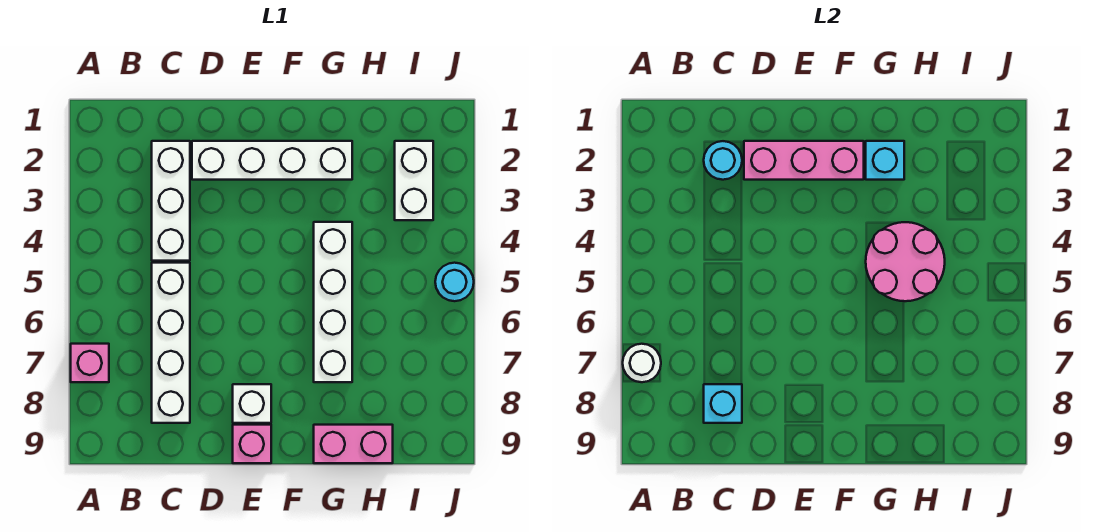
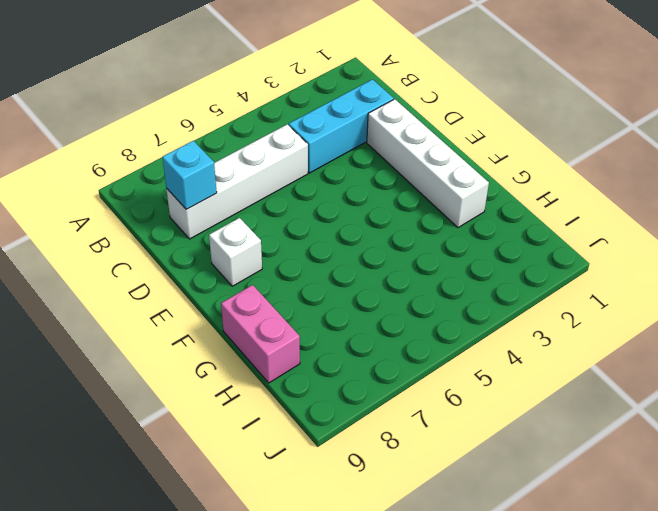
cyan 1x3 brick [289,79,394,173] -> white 1x3 brick [152,141,190,261]
none -> pink 1x1 brick [71,344,109,382]
none -> pink 1x1 brick [233,425,271,463]
none -> white 1x4 brick [314,222,352,382]

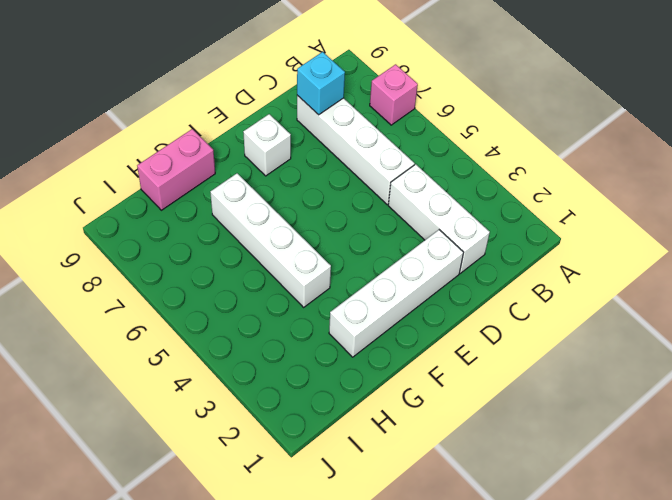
none -> pink 1x1 brick [233,425,271,463]
none -> white 1x2 brick [395,141,433,220]
none -> cyan 1x1 round brick [435,263,474,301]

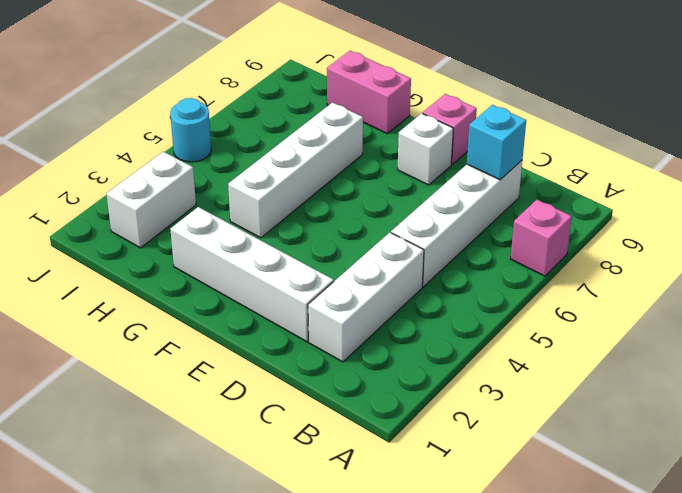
none -> white 1x1 round brick [623,344,661,382]
none -> cyan 1x1 round brick [704,141,742,180]
none -> pink 1x3 brick [744,141,864,180]

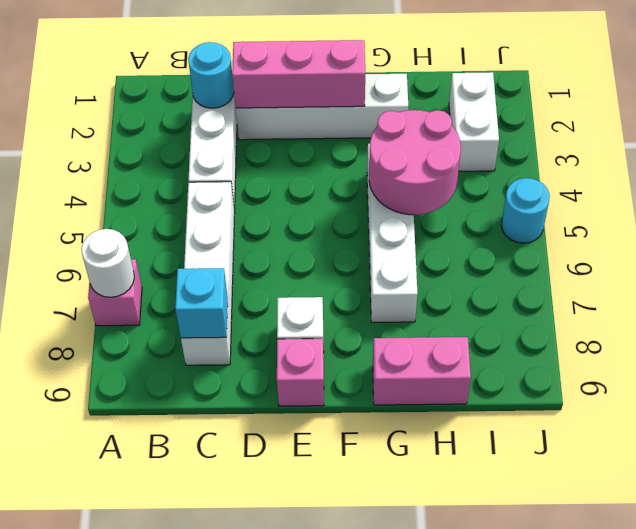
none -> cyan 1x1 brick [866,141,904,180]

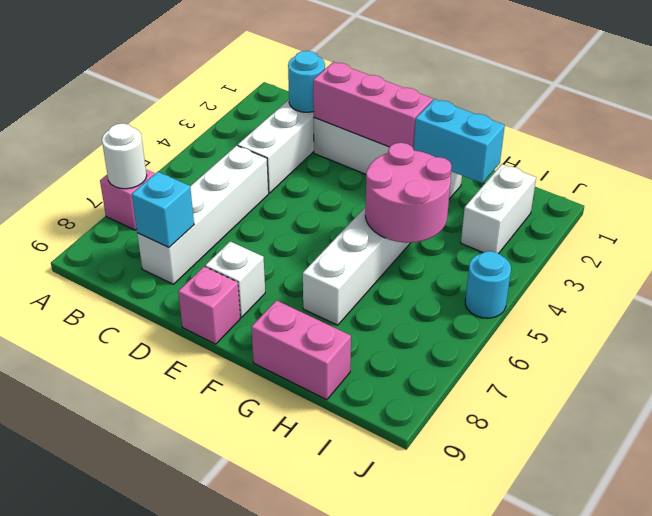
cyan 1x2 brick [414,99,505,183] -> cyan 1x1 brick [866,141,904,180]

